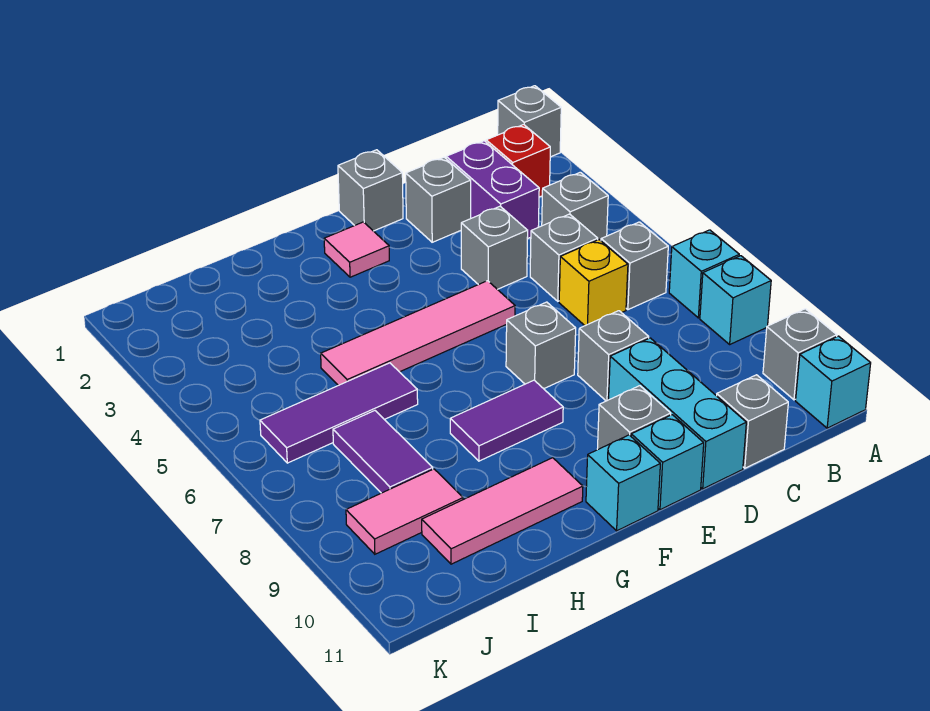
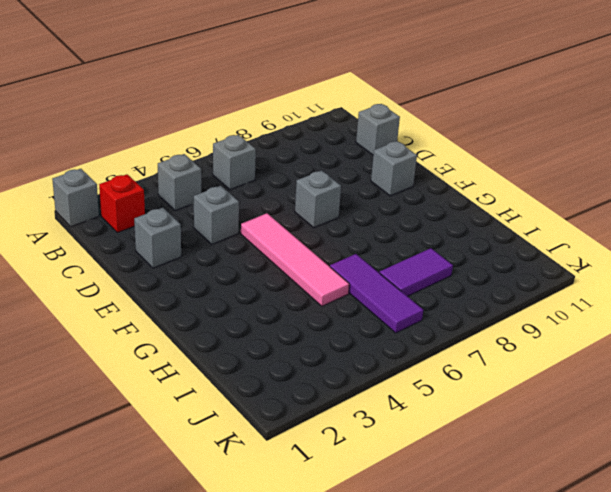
none -> cyan 1x1 brick [669,230,739,318]
none -> cyan 1x1 brick [700,256,771,344]
none -> grey 1x1 brick [763,309,837,400]

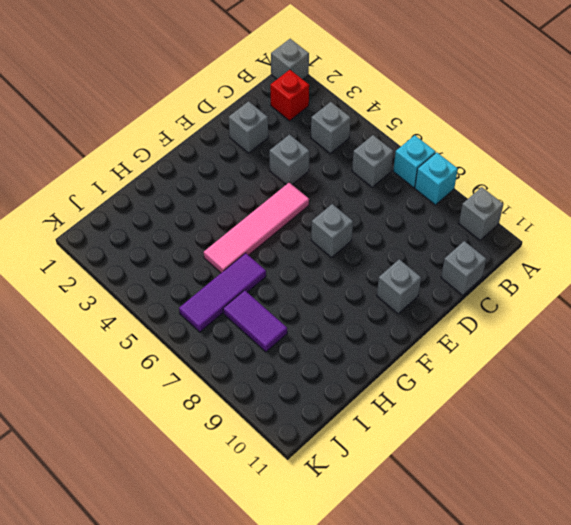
none -> cyan 1x1 brick [796,336,871,428]
none -> purple 1x2 brick [446,141,539,239]
none -> grey 1x1 brick [530,214,598,301]

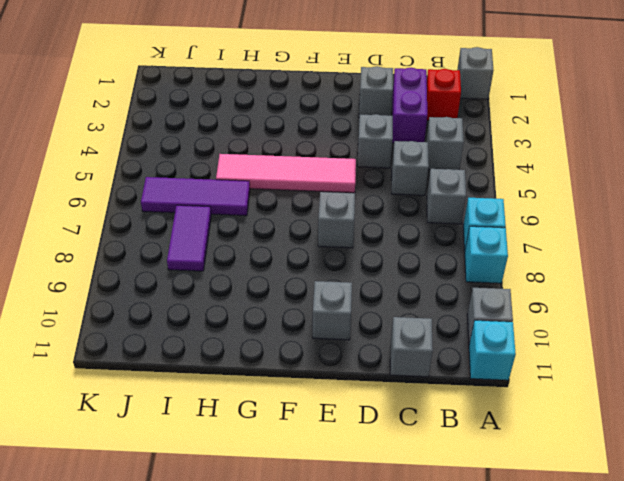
none -> yellow 1x1 brick [559,240,628,326]
none -> grey 1x1 brick [578,311,649,401]
none -> cyan 1x3 brick [609,338,746,489]

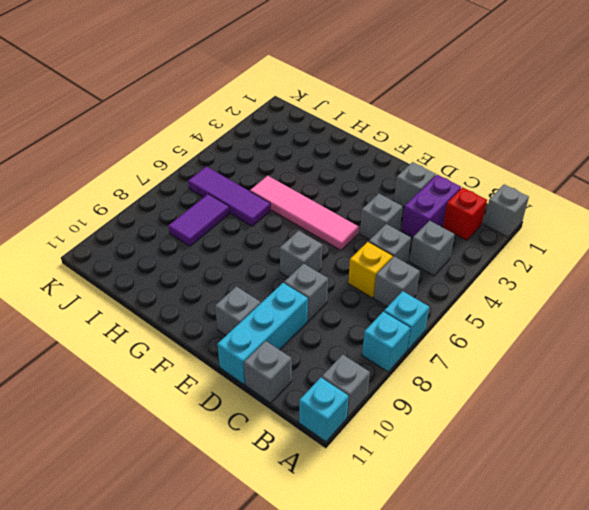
none -> grey 1x1 brick [338,150,403,231]
none -> cyan 1x1 brick [631,415,704,510]
none -> pink 1x1 tile [324,222,389,277]

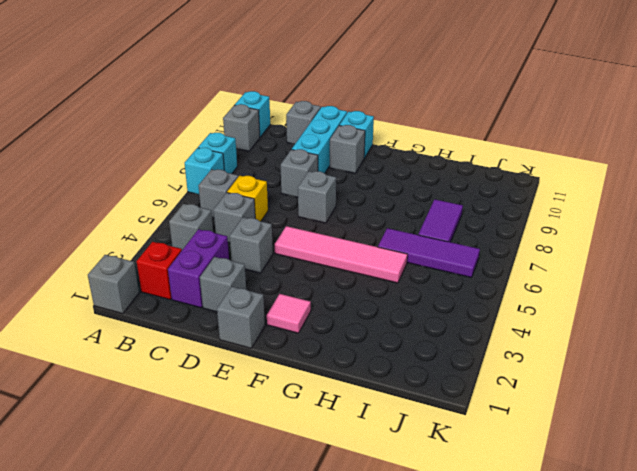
none -> purple 1x2 tile [450,380,563,461]
none -> cyan 1x1 brick [586,435,660,531]
none -> pink 1x3 tile [422,458,583,564]

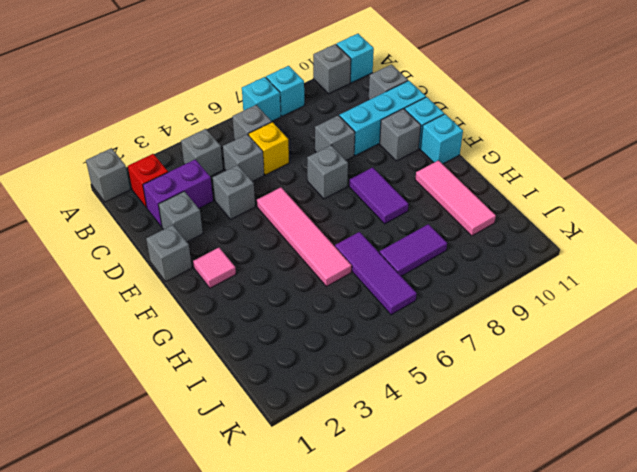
none -> pink 1x2 tile [346,469,463,554]

